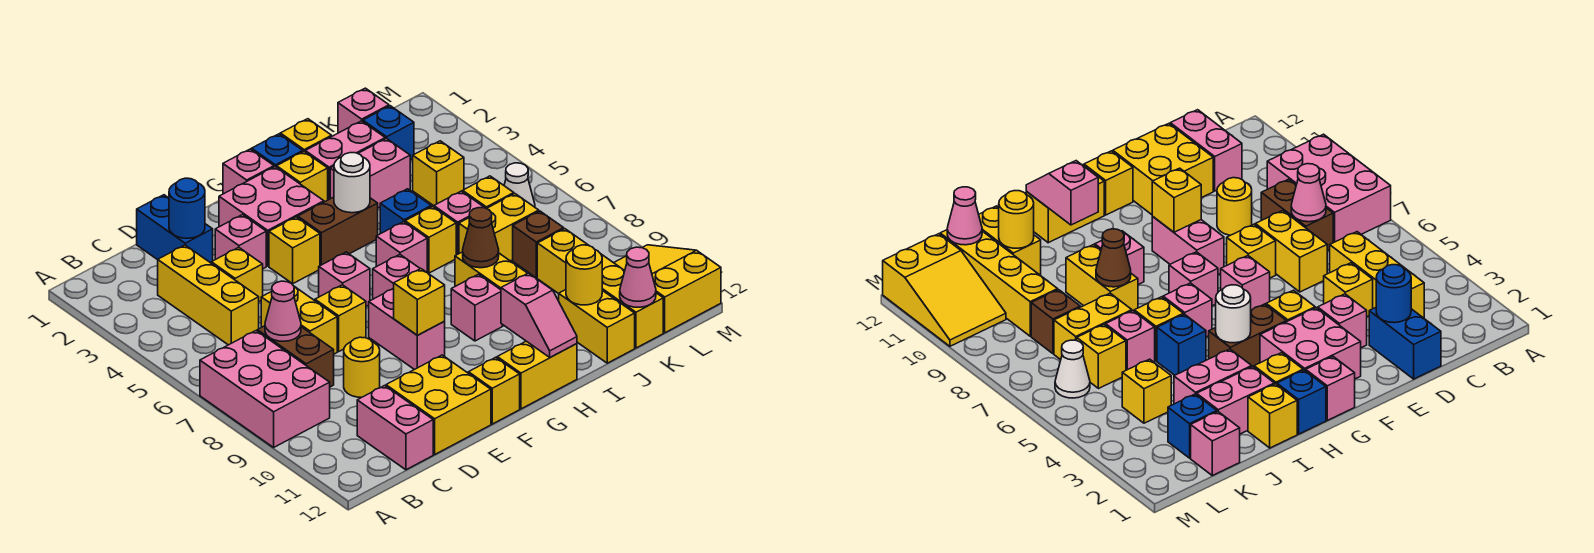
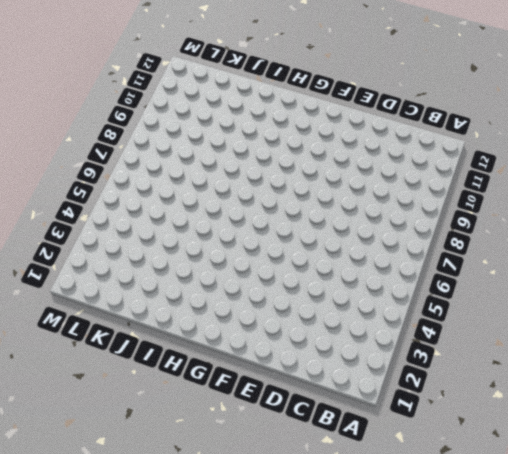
none -> pink 2x3 brick [200,331,330,447]
none -> yellow 1x3 brick [158,245,259,345]
none -> brown 1x2 brick [257,326,334,387]
none -> pink 1x2 brick [357,386,433,470]

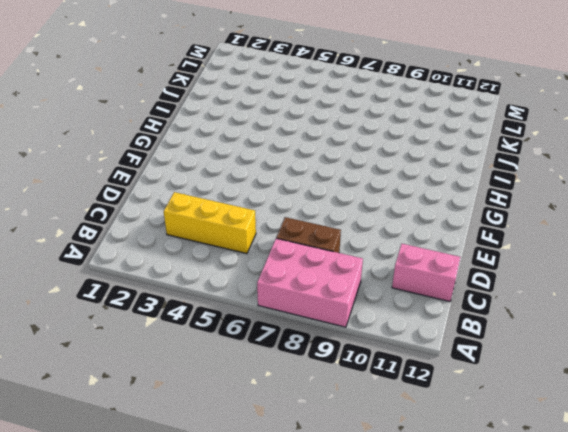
none -> blue 1x2 brick [137,195,213,263]
none -> yellow 1x1 brick [211,247,263,301]
none -> yellow 1x2 brick [261,287,337,354]
none -> yellow 1x1 round brick [344,337,380,397]

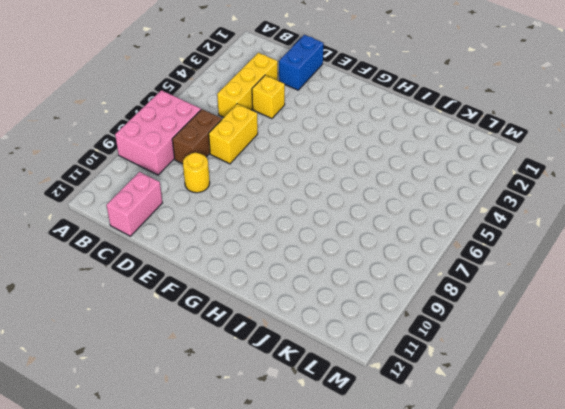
none -> yellow 2x2 brick [386,355,491,454]
none -> pink 1x1 brick [215,215,266,269]
none -> yellow 1x1 brick [315,285,366,351]
none -> pink 2x2 brick [219,167,324,266]

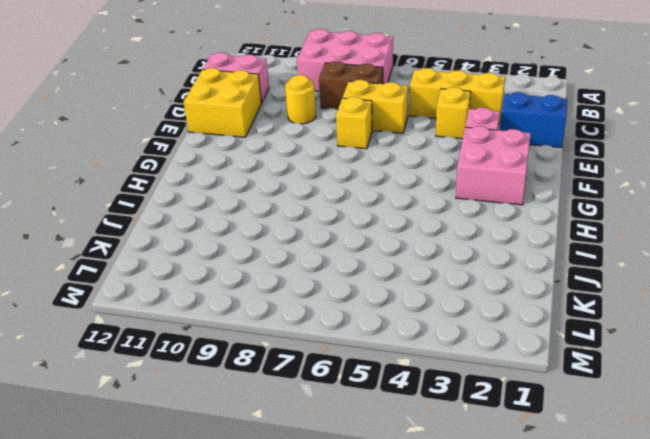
none -> yellow 1x1 brick [269,217,320,284]
none -> pink 1x1 brick [319,252,370,306]
none -> pink 1x2 brick [369,288,445,370]
none -> yellow 1x1 brick [468,357,520,424]

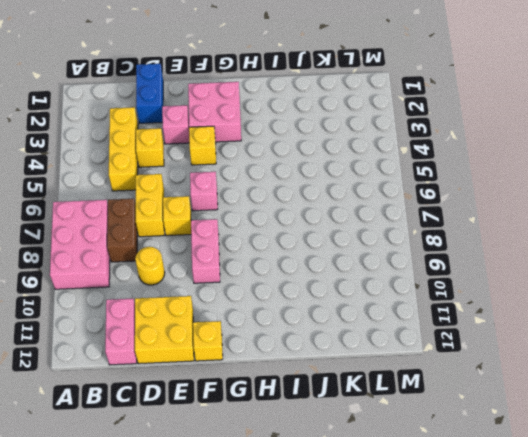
none -> pink 1x1 brick [223,149,274,194]
none -> brown 1x2 brick [298,197,378,266]
none -> pink 1x1 brick [373,255,420,299]
none -> yellow 1x2 brick [497,341,577,409]

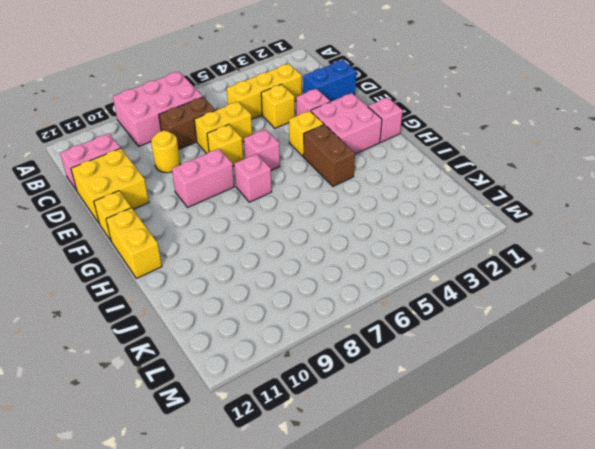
none -> blue 1x1 brick [252,134,303,167]
none -> yellow 1x1 brick [277,152,328,202]
none -> pink 1x1 brick [376,222,427,272]
none -> pink 1x1 brick [451,274,502,341]

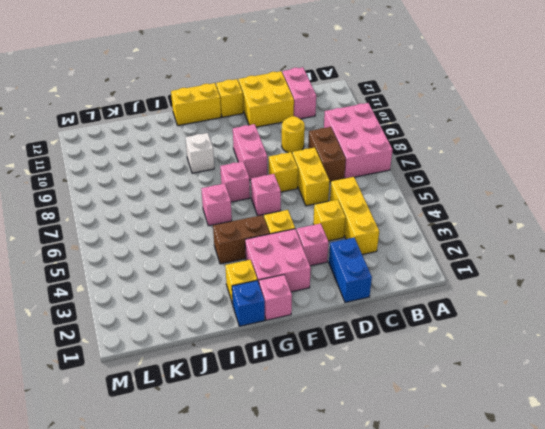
white 1x1 brick [185,133,214,173] -> pink 1x1 brick [451,274,502,341]
none -> yellow 1x1 brick [280,119,332,152]
none -> pink 1x2 brick [305,121,385,200]
none -> pink 1x2 brick [330,138,410,208]
none -> blue 1x1 brick [380,189,431,234]

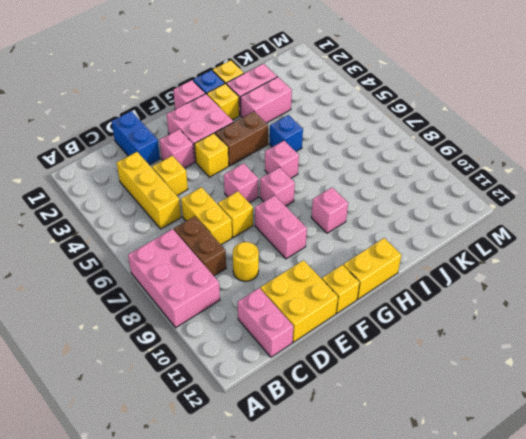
none -> yellow 1x1 brick [405,206,456,273]
none -> yellow 1x2 brick [455,252,528,326]
none -> pink 1x1 brick [434,191,485,255]
none -> yellow 1x2 brick [459,194,539,261]

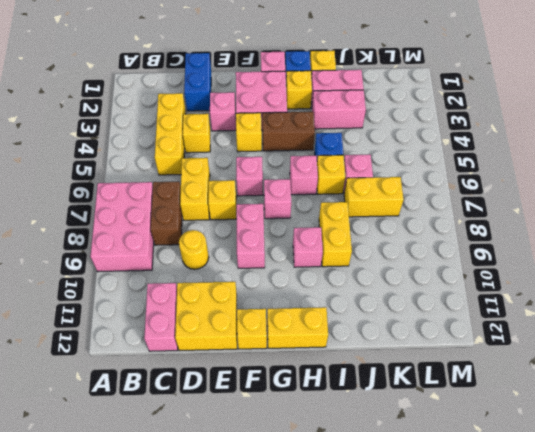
none -> yellow 1x2 brick [559,290,635,363]
none -> pink 1x1 brick [338,88,389,133]
none -> blue 1x1 brick [363,106,414,160]
none -> yellow 1x1 brick [413,141,464,206]

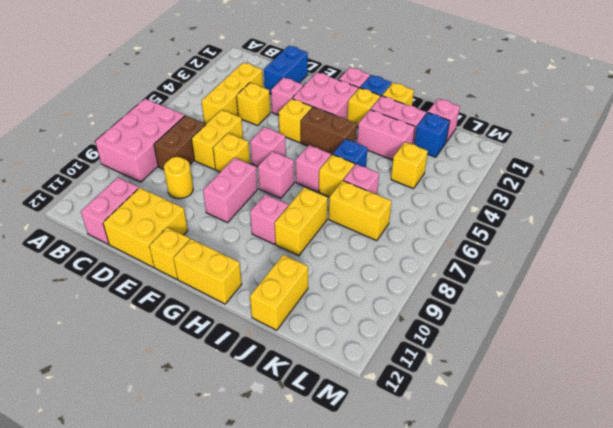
none -> yellow 1x1 brick [463,176,514,208]
none -> brown 1x1 brick [513,211,564,278]
none -> yellow 1x4 brick [537,229,663,348]
none -> white 1x1 cone [504,163,535,207]

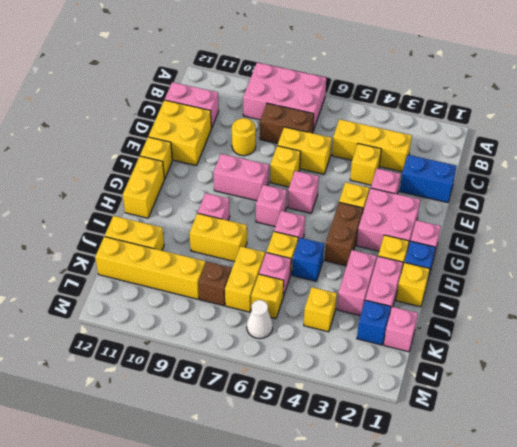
none -> yellow 2x3 slope [614,245,721,333]
none -> pink 1x1 cone [265,281,301,341]
none -> blue 1x1 round brick [169,178,205,238]
none -> yellow 1x1 brick [394,269,445,335]

